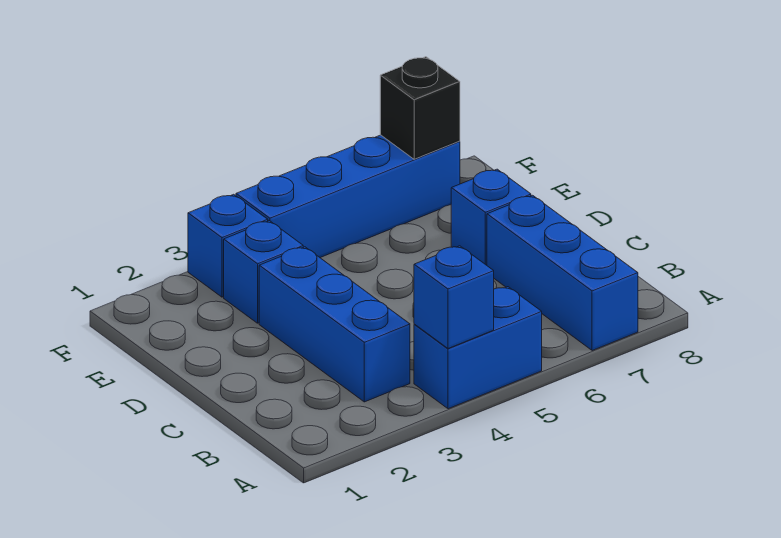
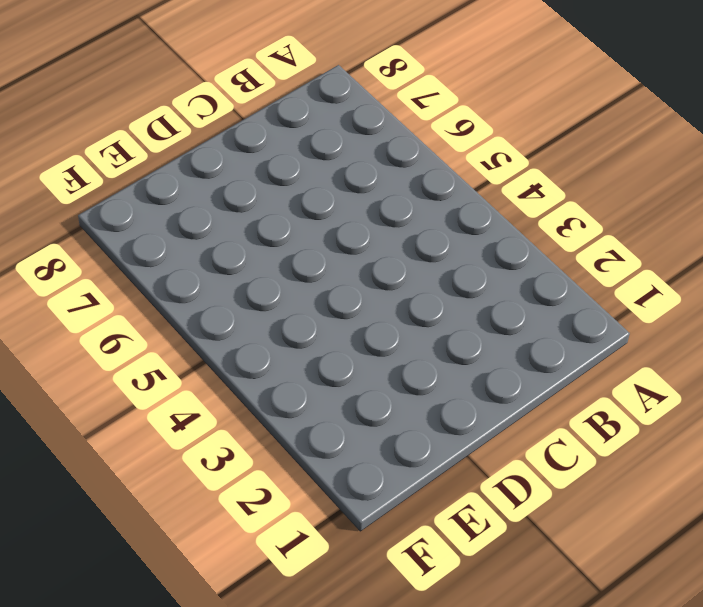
none -> blue 1x2 brick [414,287,542,409]
none -> blue 1x3 brick [487,195,638,351]

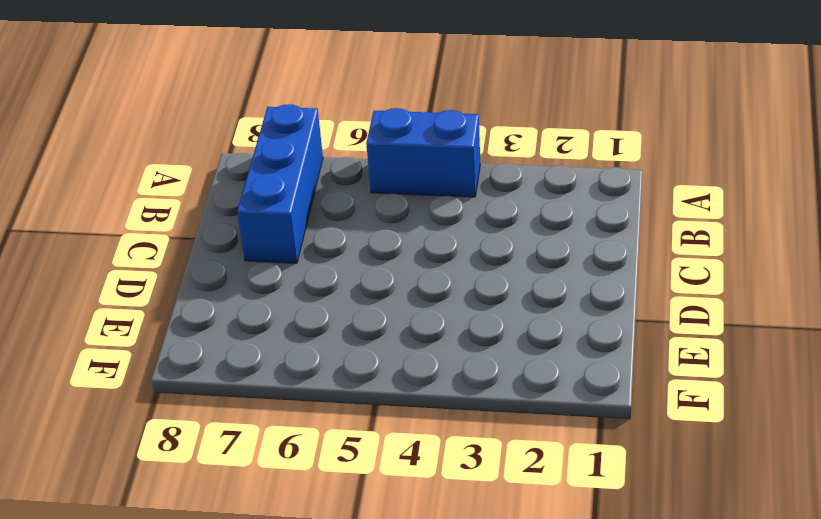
none -> blue 1x3 brick [259,247,410,402]
none -> blue 1x1 brick [451,169,531,265]

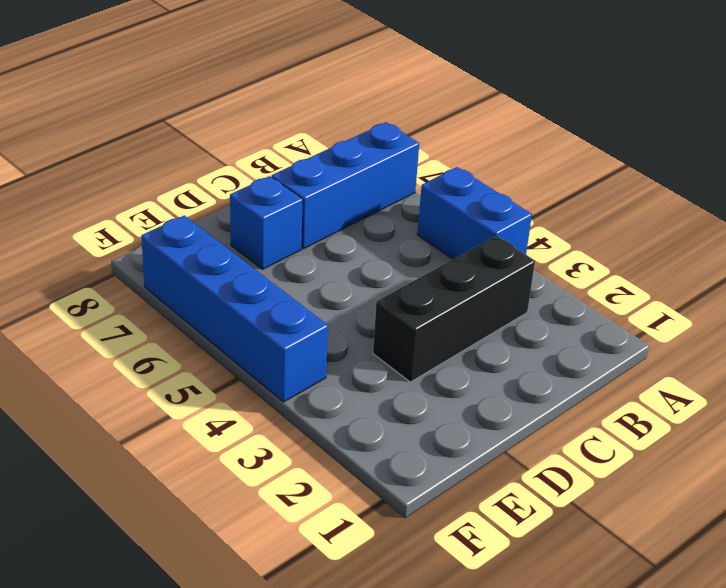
black 1x3 brick [373,236,535,382] -> blue 1x3 brick [259,247,410,402]
none -> blue 1x1 brick [224,221,303,323]
none -> blue 1x1 brick [188,194,268,297]

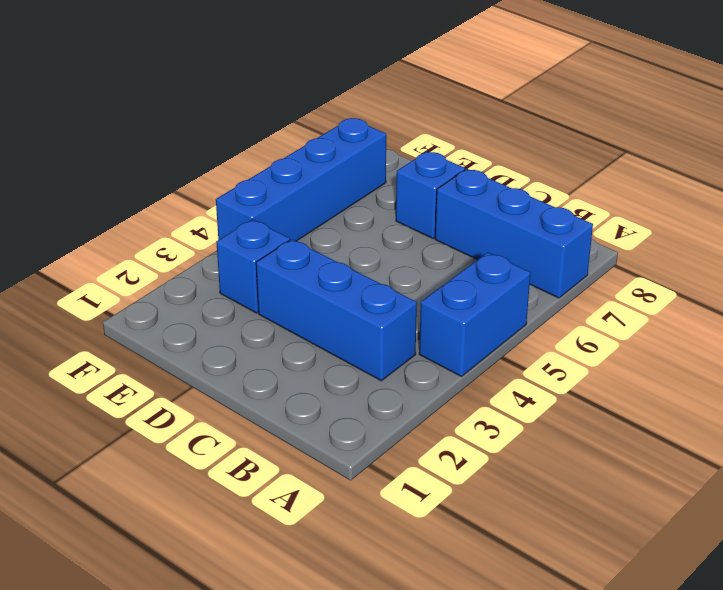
none -> blue 1x1 brick [188,194,268,297]
none -> blue 1x1 brick [414,246,494,348]

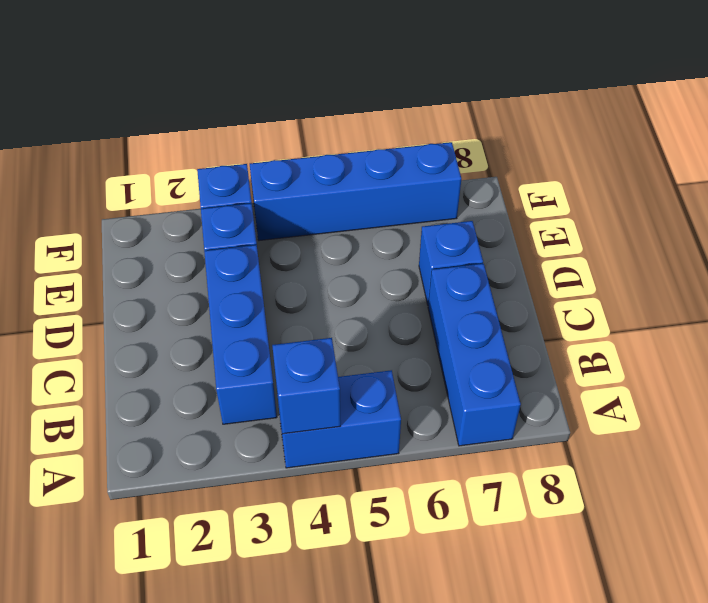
none -> black 1x1 brick [380,57,460,159]

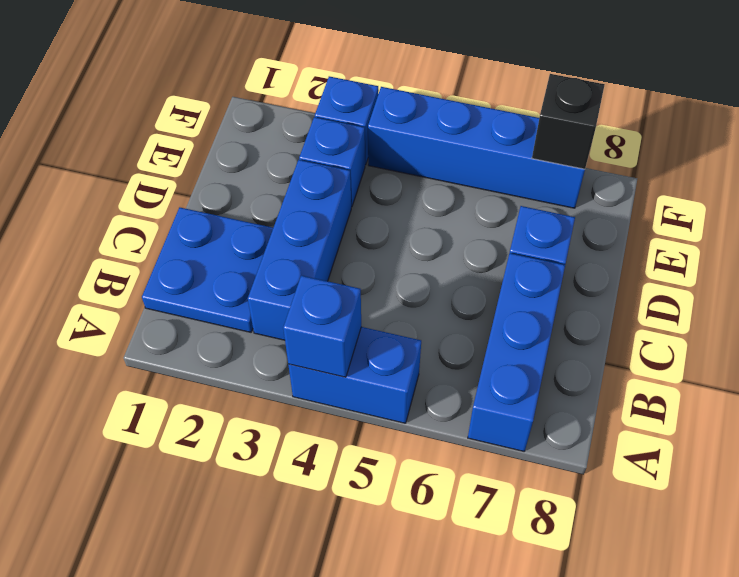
blue 2x2 plate [142,207,273,332] -> none

